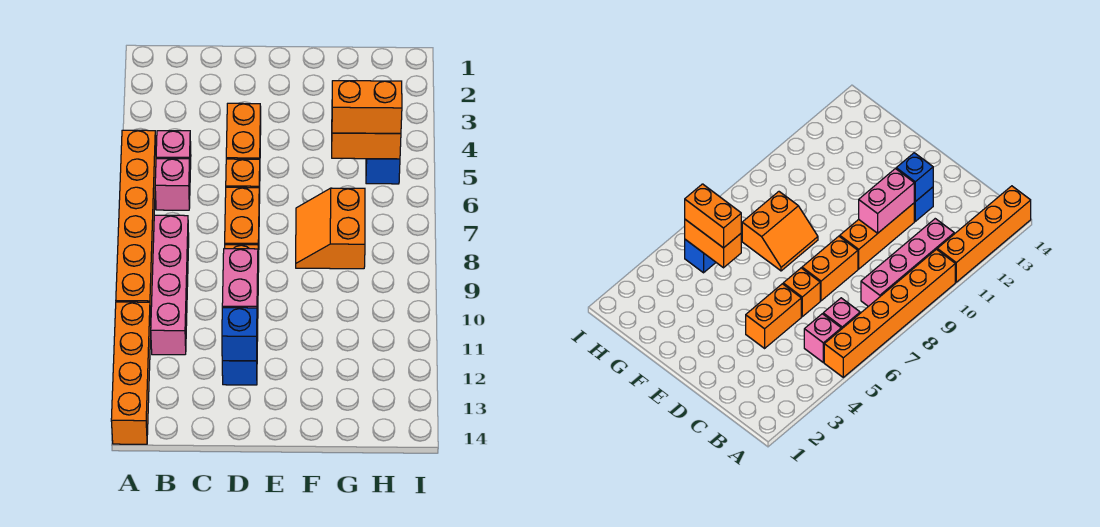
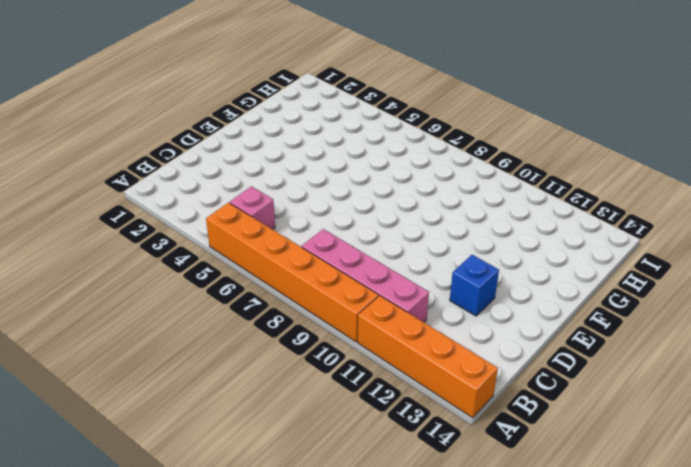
none -> pink 1x1 brick [155,159,190,210]
none -> orange 1x2 brick [226,103,261,159]
none -> orange 1x1 brick [226,159,260,203]

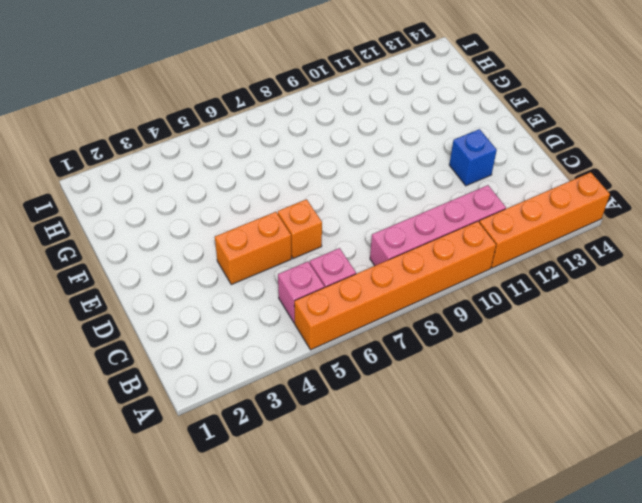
none -> orange 1x2 brick [225,187,259,260]
none -> orange 1x3 brick [840,203,914,269]
none -> orange 2x2 slope [296,188,365,269]

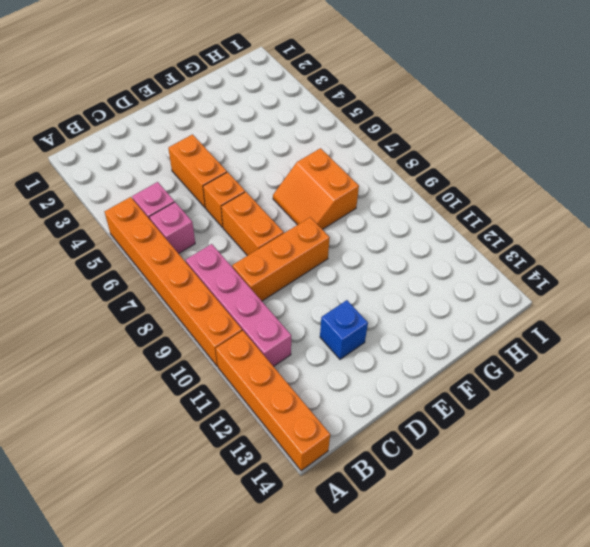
orange 1x3 brick [232,217,330,301] -> orange 1x3 brick turned to [840,203,914,269]
none -> blue 1x1 brick [366,159,400,184]
none -> pink 1x2 brick [222,249,258,308]
none -> blue 1x1 brick [222,308,257,361]

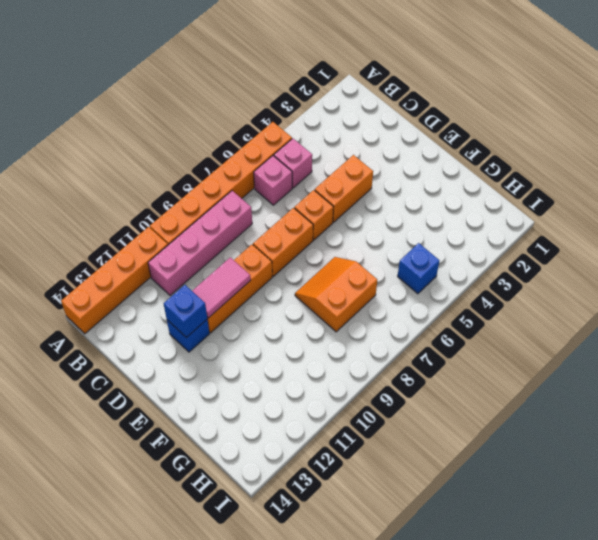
pink 1x2 tile [192,257,251,318] -> pink 1x2 brick [222,249,258,308]
none -> orange 1x2 brick [332,133,401,159]
none -> orange 1x2 brick [332,81,402,133]

